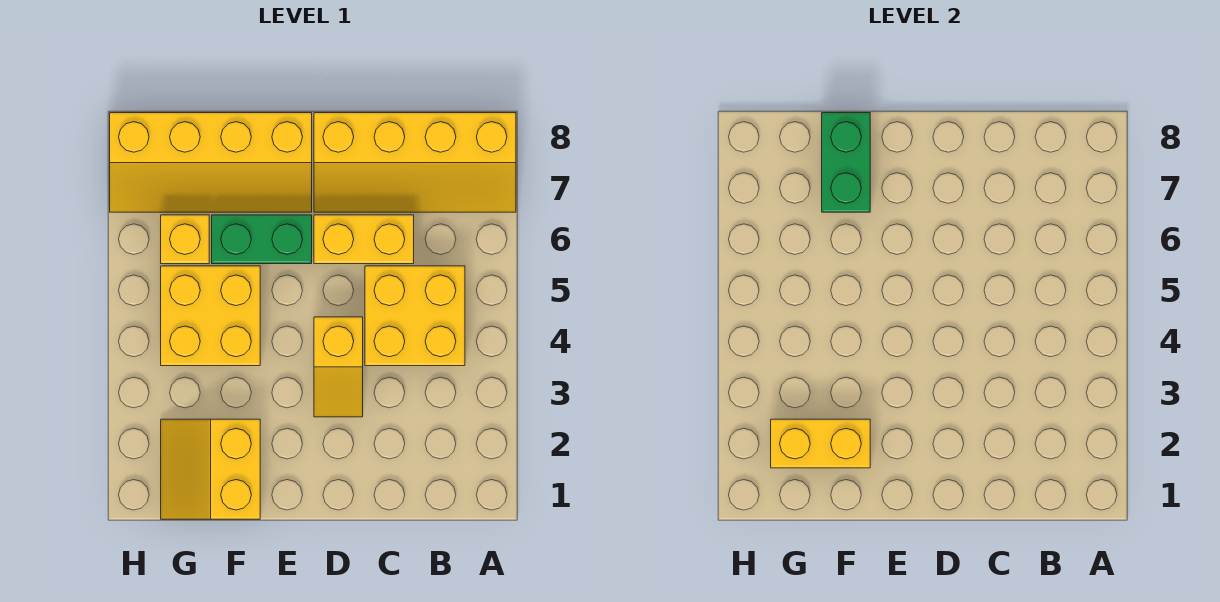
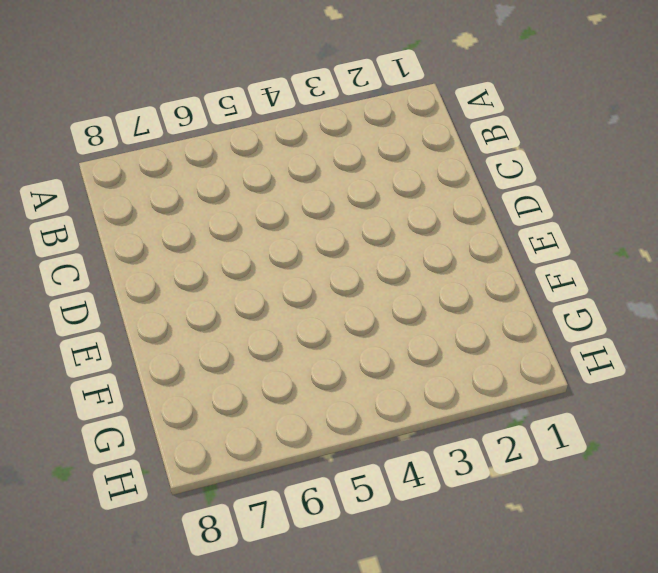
none -> yellow 2x4 slope [314,113,516,212]
none -> yellow 2x2 brick [365,266,465,366]

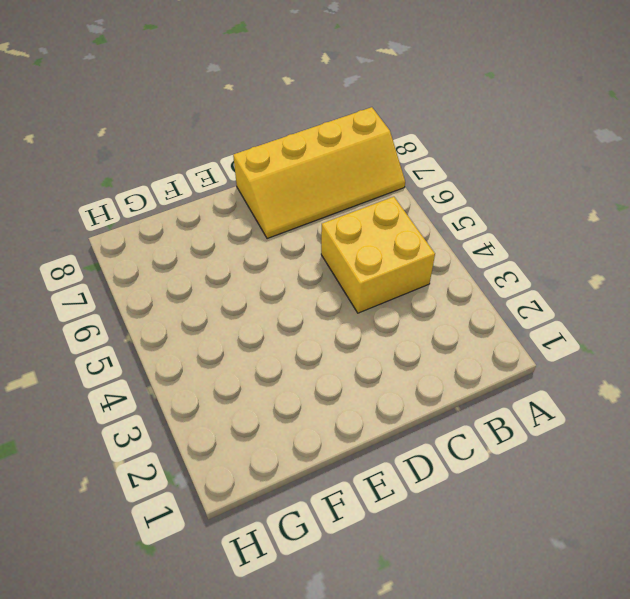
none -> yellow 1x2 brick [314,215,414,264]
none -> yellow 1x2 slope [314,317,363,417]

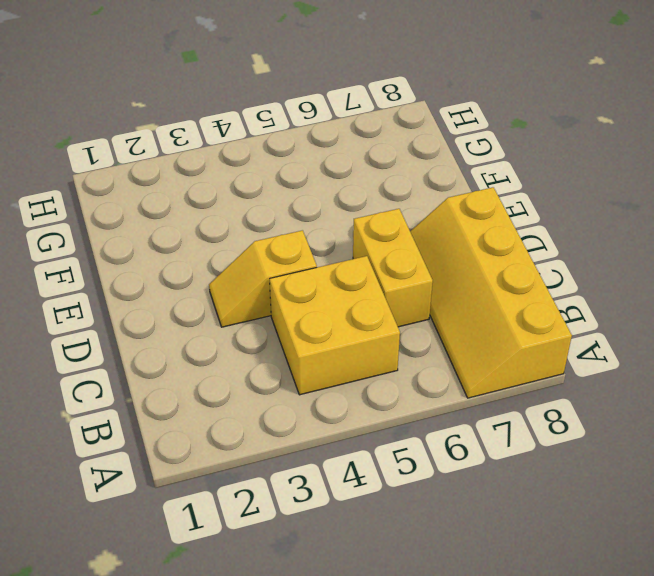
none -> green 1x2 brick [212,215,312,264]
none -> yellow 2x4 slope [110,113,312,212]

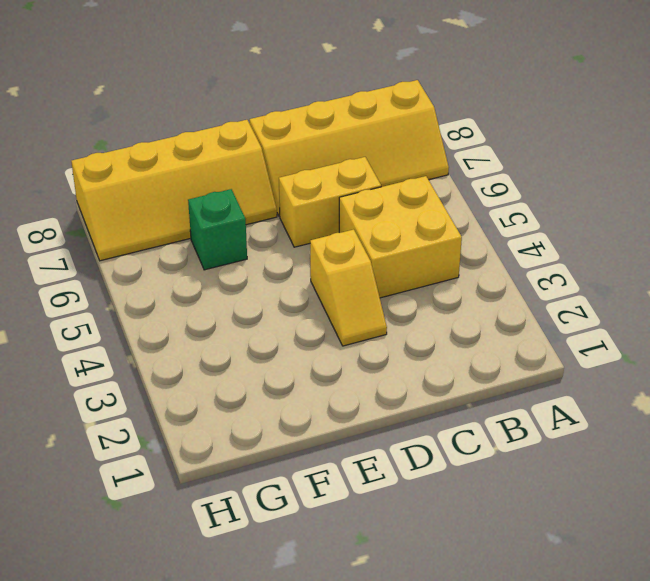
green 1x1 brick [188,189,247,270] -> green 1x2 brick [212,215,312,264]
none -> yellow 2x2 slope [161,419,260,519]
none -> yellow 2x2 brick [161,266,260,366]

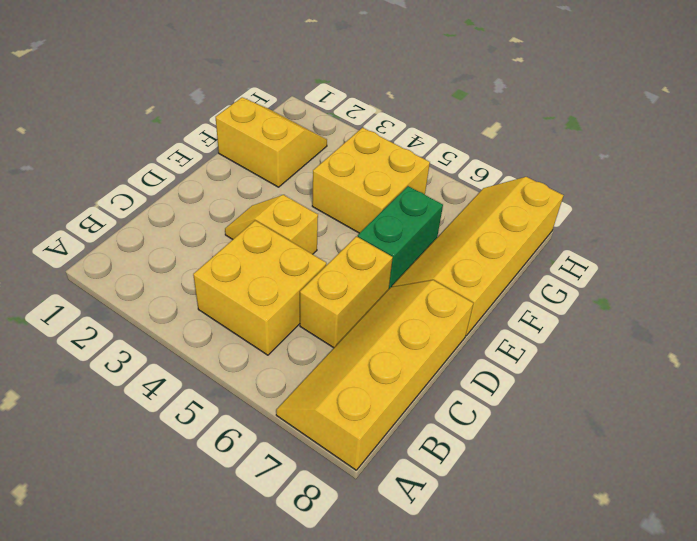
none -> yellow 1x1 brick [161,215,209,264]
none -> yellow 1x2 brick [771,419,870,468]

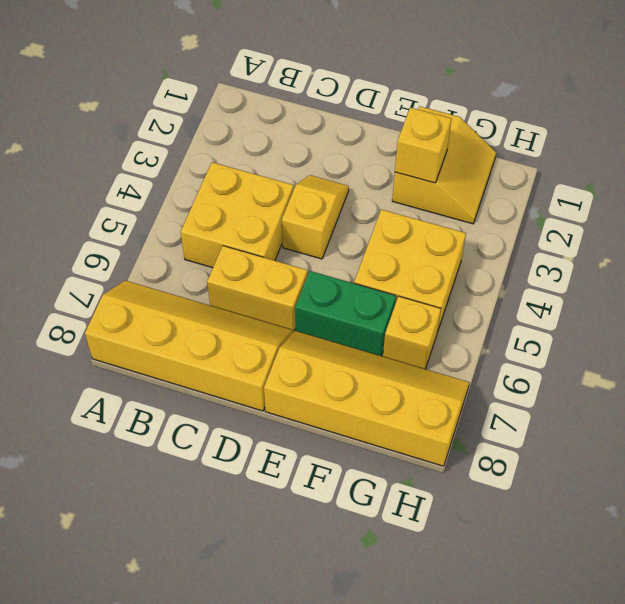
yellow 1x1 brick [395,107,451,183] -> yellow 1x2 brick [771,419,870,468]
none -> green 1x2 brick [822,113,870,212]

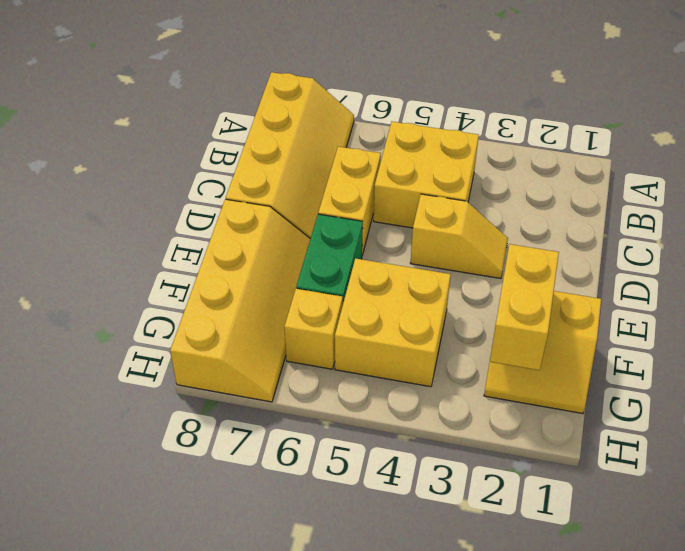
none -> green 1x2 brick [822,113,870,212]

